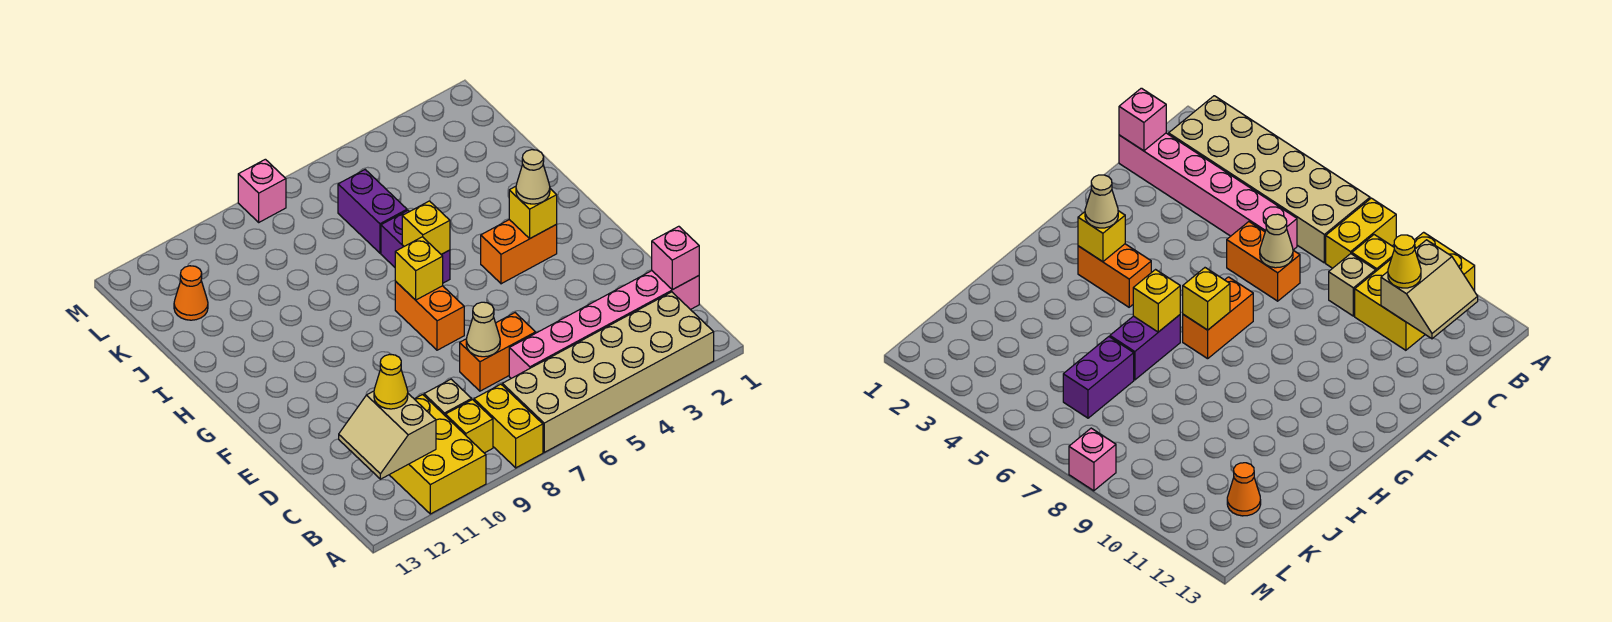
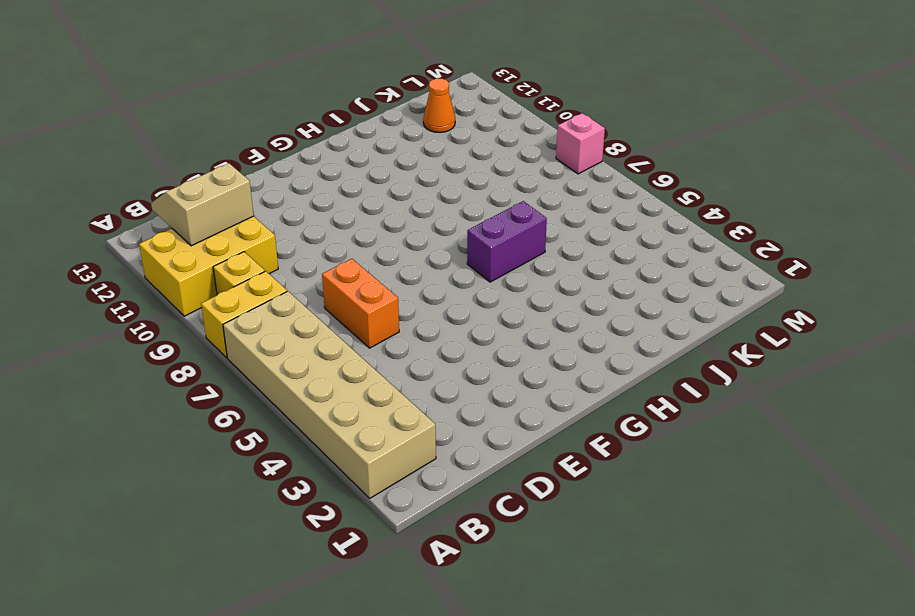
none -> pink 1x6 brick [509,271,699,378]
none -> tan 1x1 brick [424,379,472,415]
none -> orange 1x2 brick [395,281,464,350]

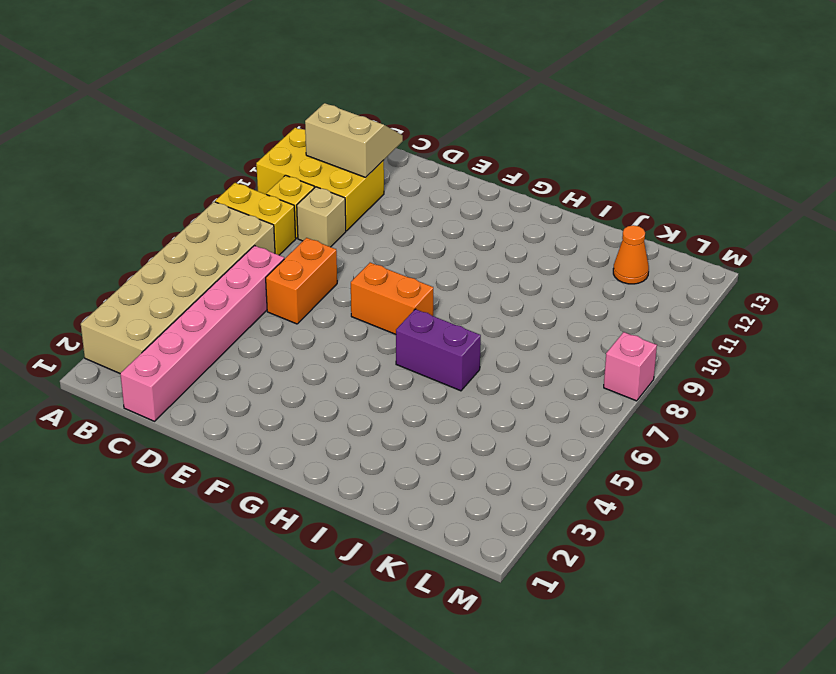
none -> orange 1x2 brick [481,220,557,284]
none -> purple 1x2 brick [338,170,407,253]
none -> pink 1x1 brick [652,226,699,290]

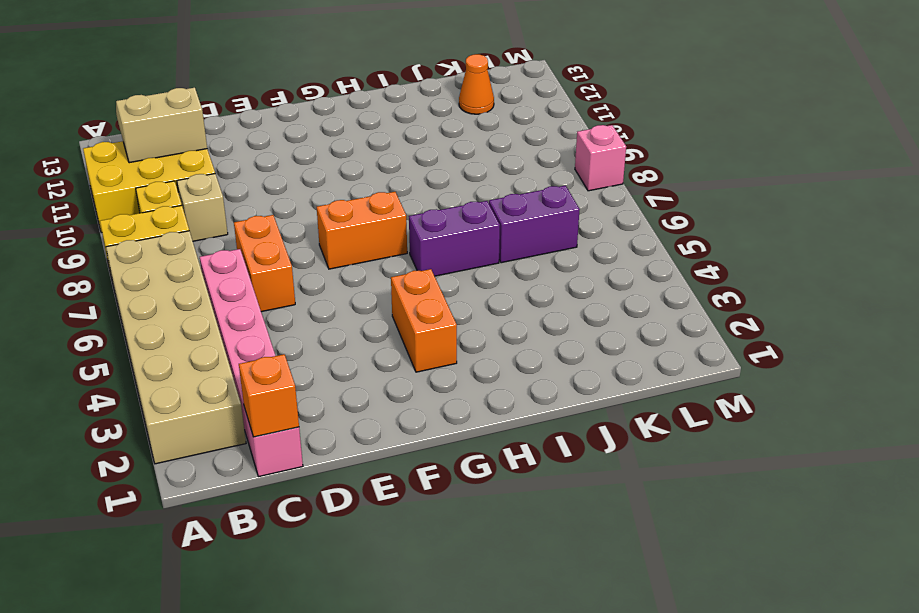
orange 1x1 brick [239,354,299,437] -> pink 1x1 brick [652,226,699,290]
none -> tan 1x1 cone [466,302,500,357]
none -> yellow 1x1 brick [509,186,557,238]
none -> yellow 1x1 brick [395,237,443,300]

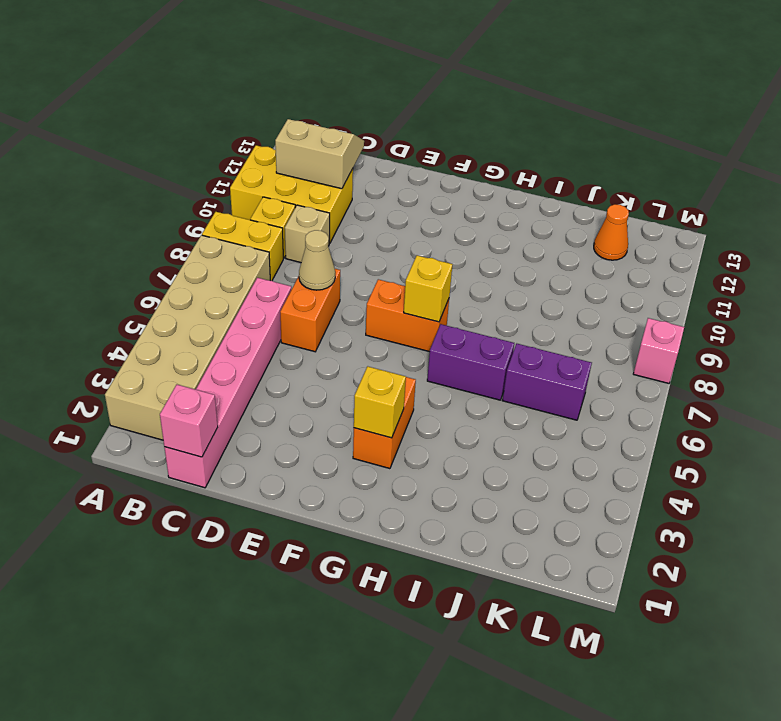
none -> yellow 1x1 brick [402,201,450,254]
none -> yellow 1x1 cone [374,354,408,409]
none -> tan 1x1 cone [516,150,550,204]

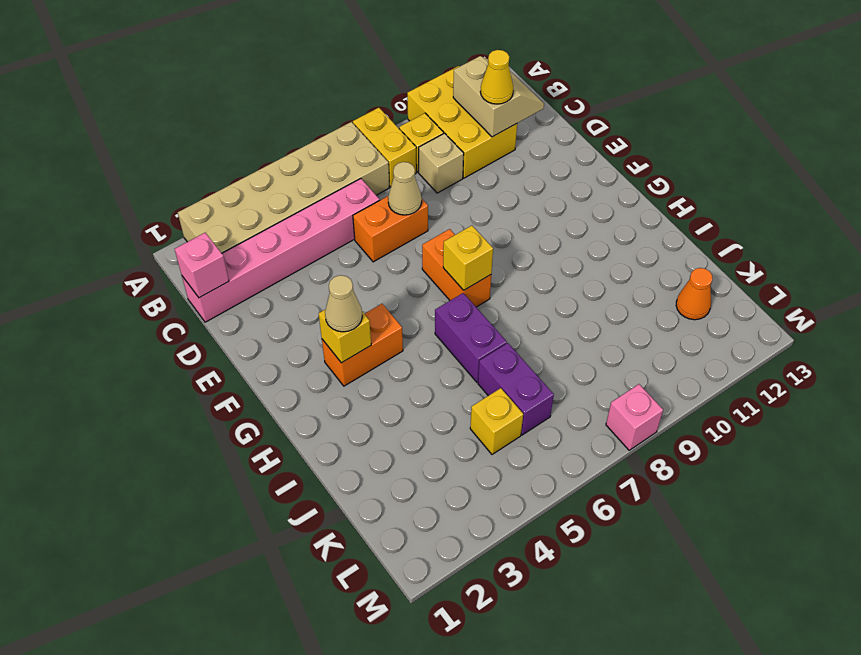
yellow 1x1 brick [470,388,523,454] -> yellow 1x1 brick moved to [402,201,450,254]

